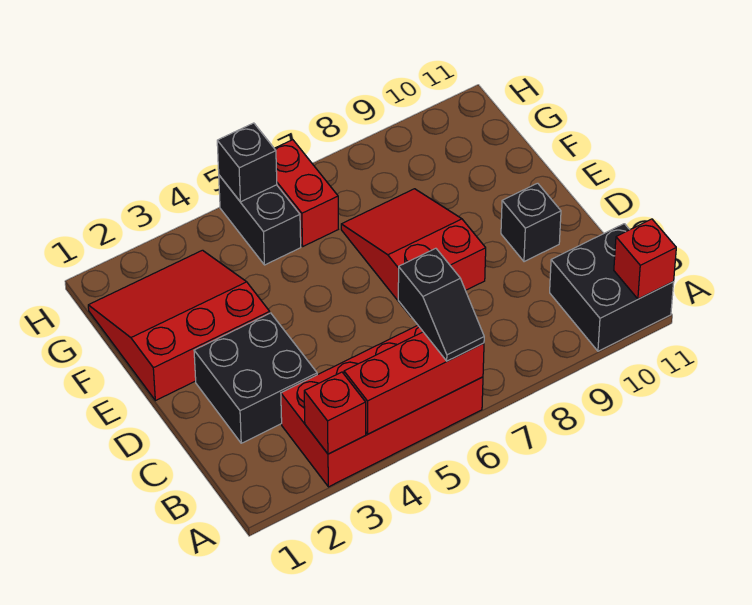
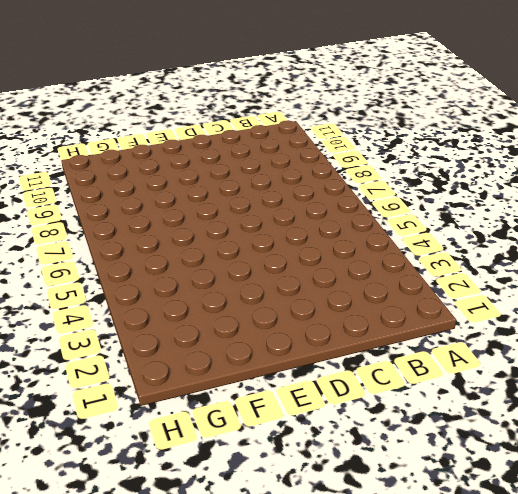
none -> red 2x4 brick [281,325,483,487]
none -> black 2x2 brick [550,224,674,351]
none -> black 2x2 brick [194,313,317,443]

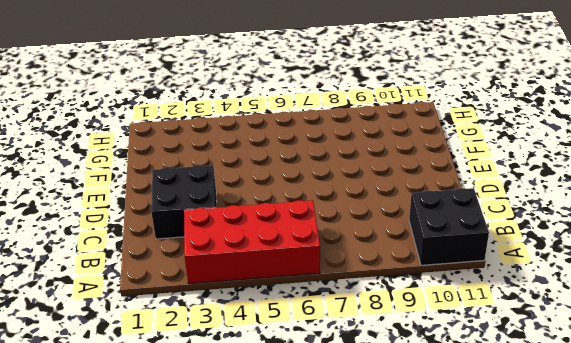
none -> red 2x3 slope [341,189,486,317]
none -> black 1x1 brick [501,183,561,262]
none -> red 3x3 slope [88,250,270,401]

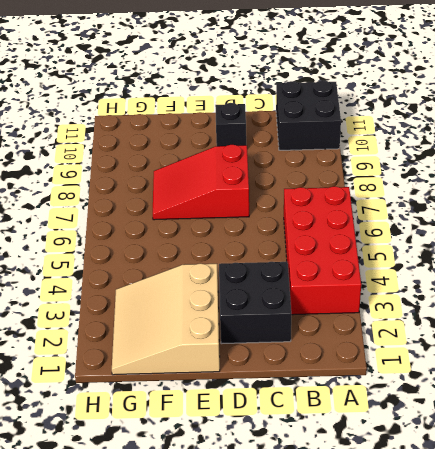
tan 3x3 slope [112,263,220,375] -> red 3x3 slope [88,250,270,401]
none -> black 1x2 brick [219,175,301,265]
none -> red 1x2 brick [274,140,338,246]
none -> red 1x1 brick [304,372,366,454]

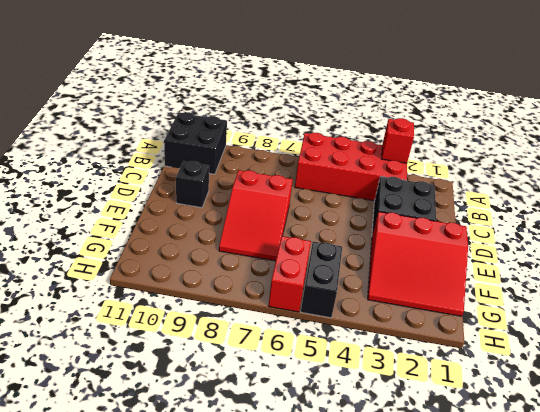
none -> red 1x3 brick [344,332,484,434]
none -> red 1x1 brick [614,219,676,299]
none -> black 1x1 brick [217,123,277,202]

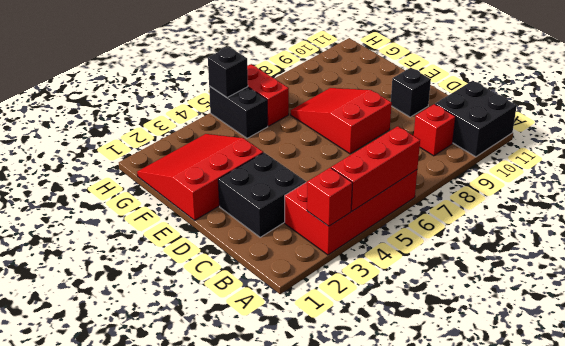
red 1x1 brick [414,104,456,156] -> red 1x1 brick moved to [614,219,676,299]
none -> black 1x2 slope [398,248,484,361]

